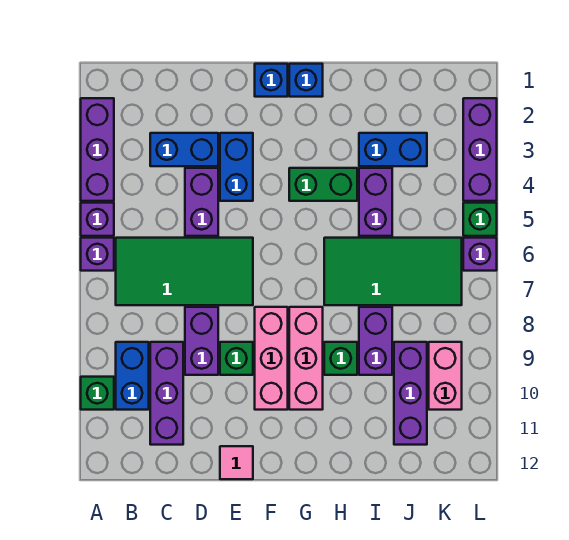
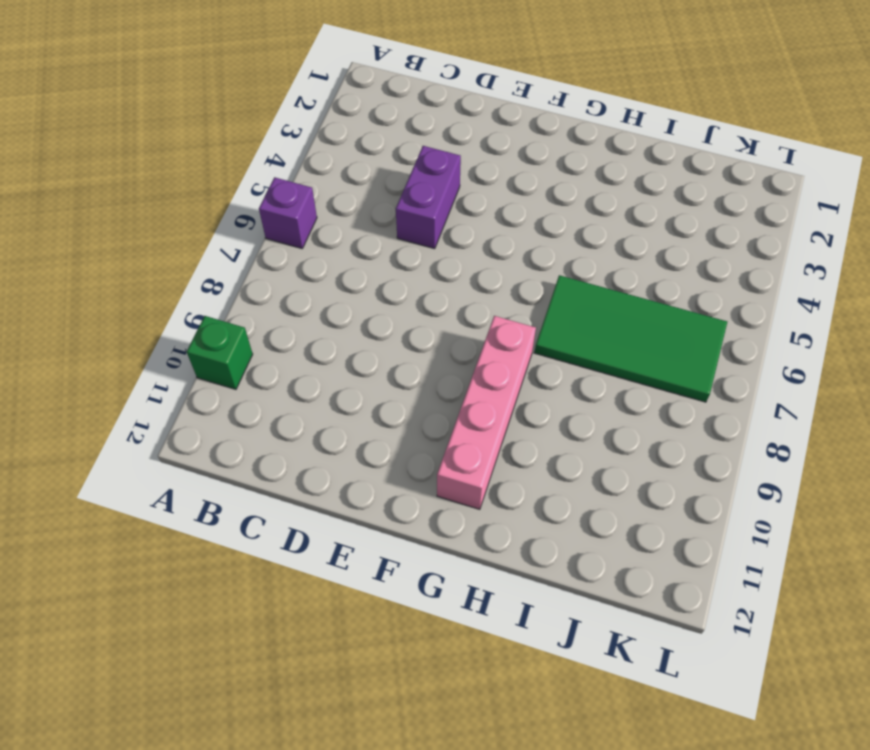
pink 1x4 brick [437,316,536,509] -> pink 1x3 brick [289,307,323,410]
none -> purple 1x3 brick [81,98,114,201]
none -> purple 1x1 brick [81,203,114,236]
none -> green 2x4 tile [116,238,253,305]

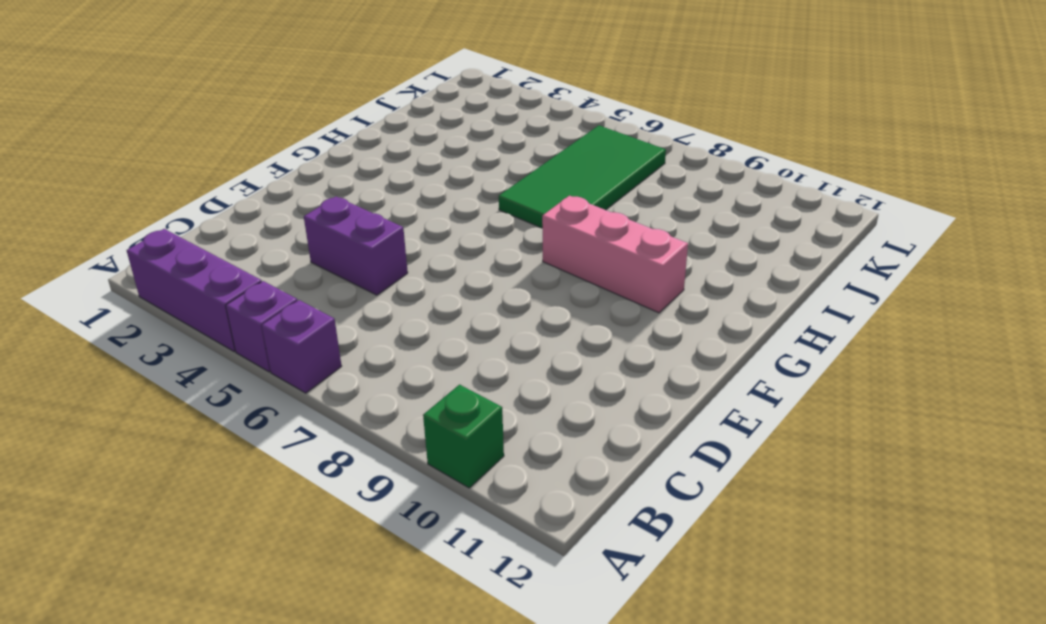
none -> green 2x4 tile [116,238,253,305]
none -> blue 1x2 brick [116,342,149,410]
none -> blue 1x2 brick [150,133,218,166]

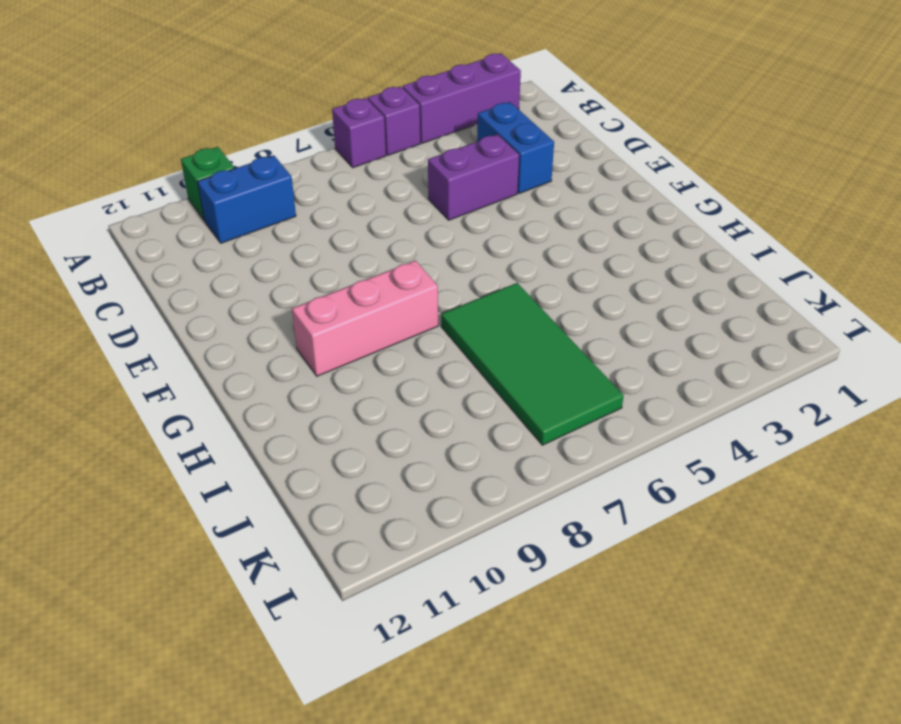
none -> green 2x4 tile [116,238,253,305]
none -> purple 1x3 brick [150,342,183,445]
none -> purple 1x2 brick [185,307,218,375]

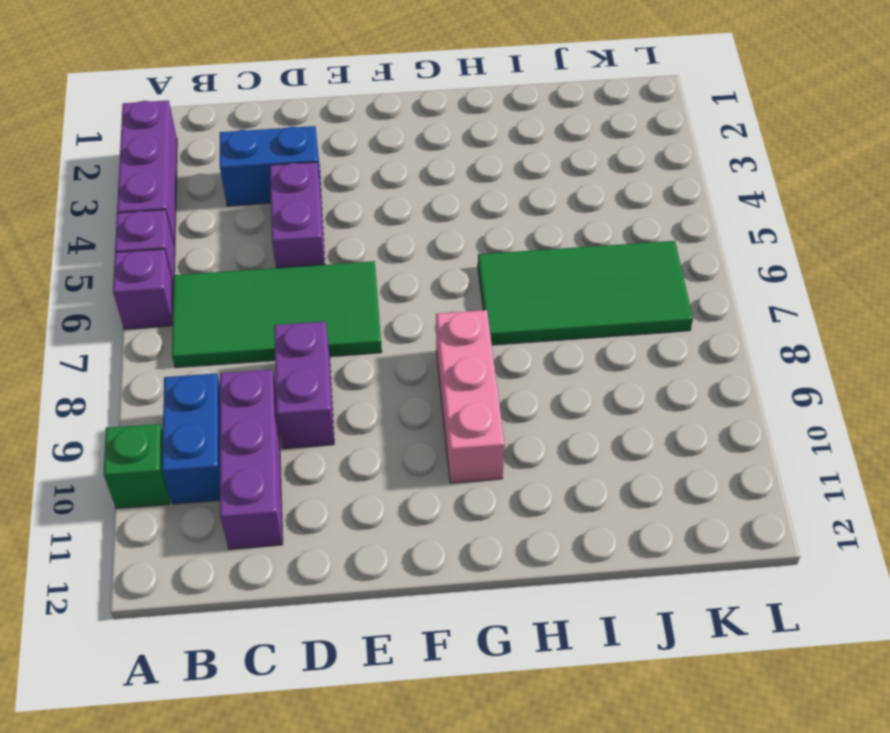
none -> blue 1x2 brick [220,133,253,201]
none -> green 1x1 brick [220,342,253,375]
none -> pink 1x1 tile [220,446,253,479]

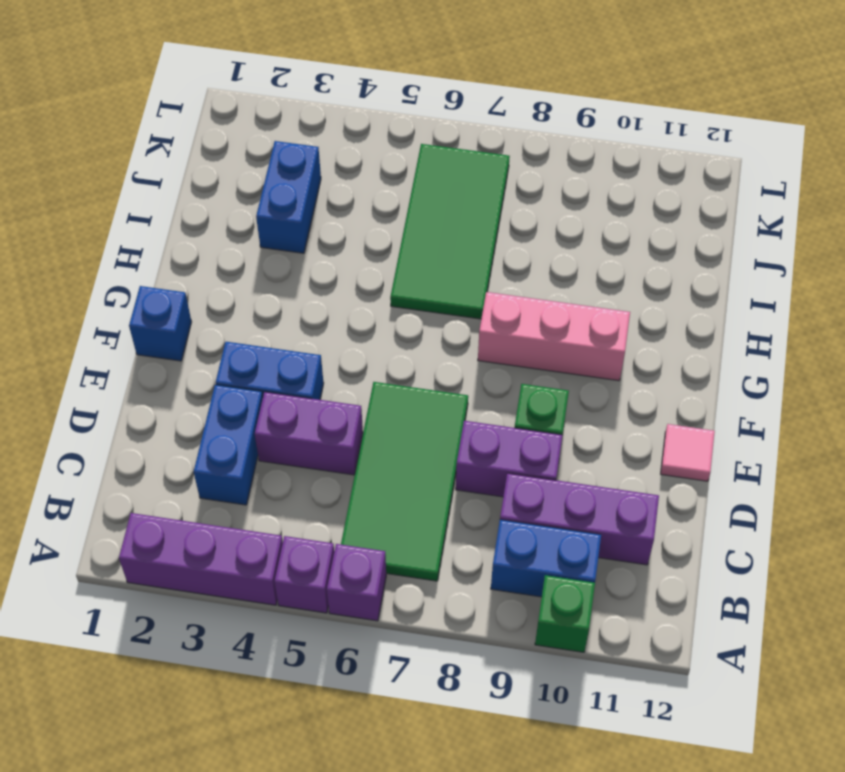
none -> pink 1x3 brick [255,307,288,410]
none -> blue 1x1 brick [289,64,323,97]
none -> green 1x2 brick [289,168,357,201]

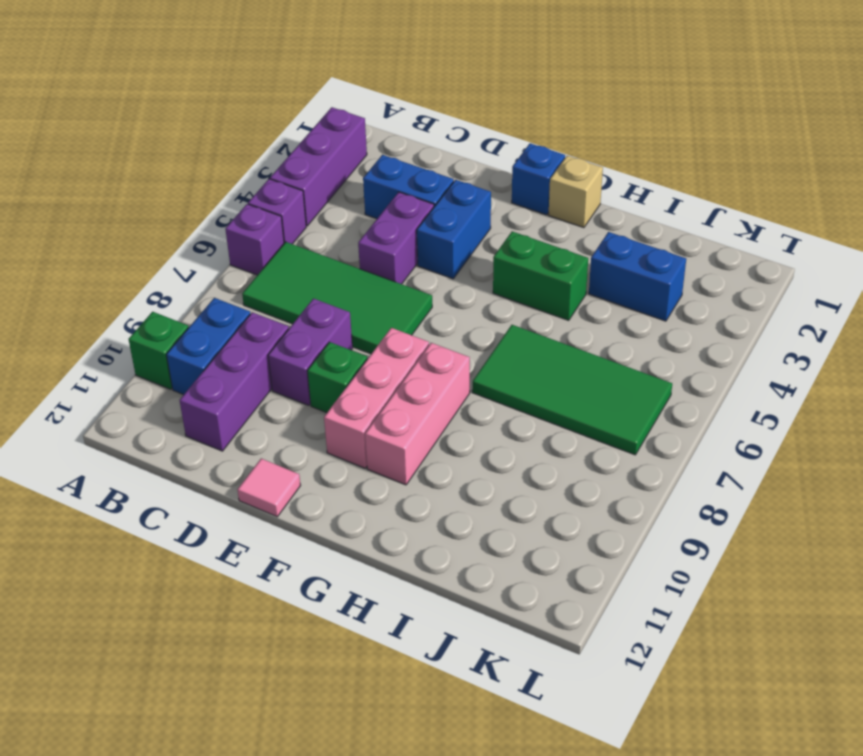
tan 1x1 brick [549,156,603,228] -> blue 1x1 brick [289,64,323,97]
none -> green 1x1 brick [324,342,357,375]
none -> purple 1x2 brick [359,168,392,236]
none -> purple 1x2 brick [359,307,392,375]

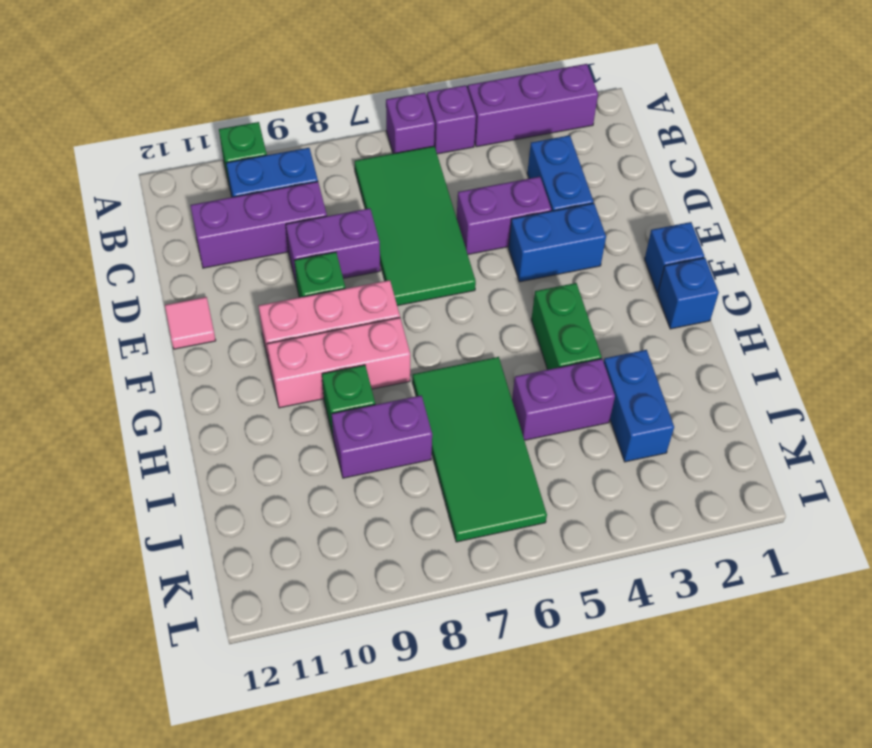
none -> purple 1x3 brick [394,342,427,445]
none -> pink 1x2 brick [429,342,462,410]
none -> purple 1x3 brick [463,98,497,201]

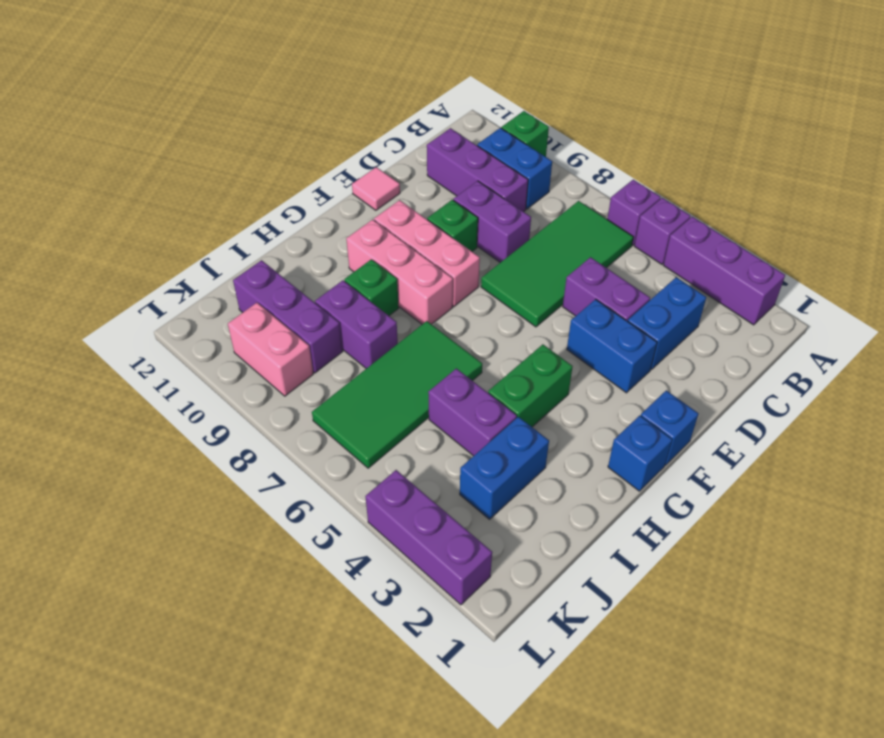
none -> green 1x1 brick [463,203,497,236]
none -> purple 1x1 brick [463,238,497,271]

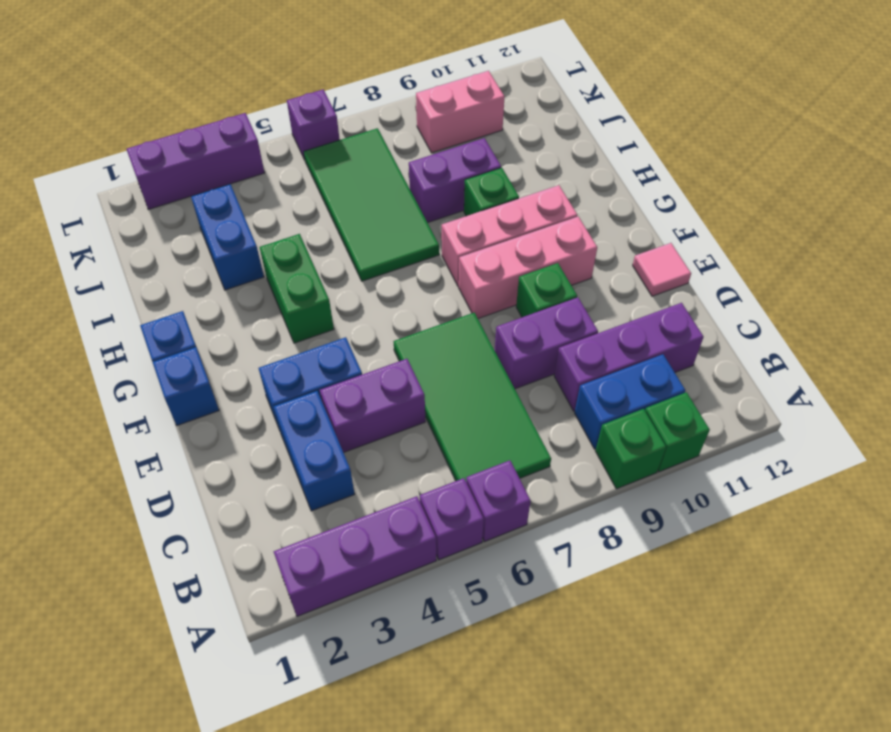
green 1x1 brick [596,409,666,489] -> green 1x1 brick moved to [463,203,497,236]
none -> purple 1x2 brick [359,168,392,236]
none -> purple 1x3 brick [394,342,427,445]

